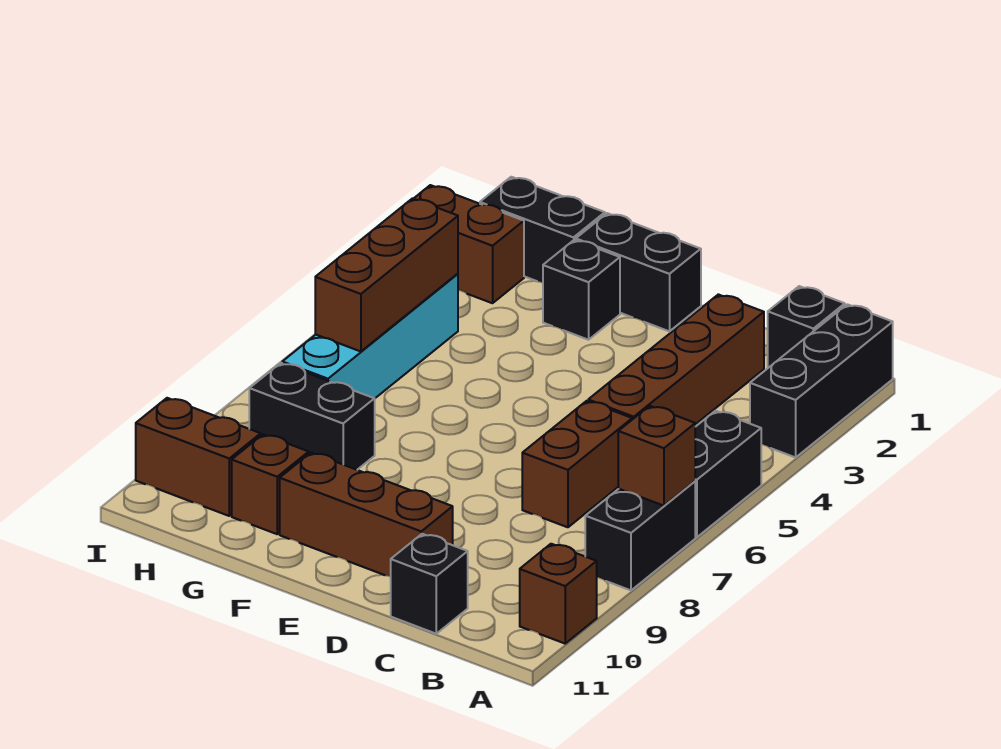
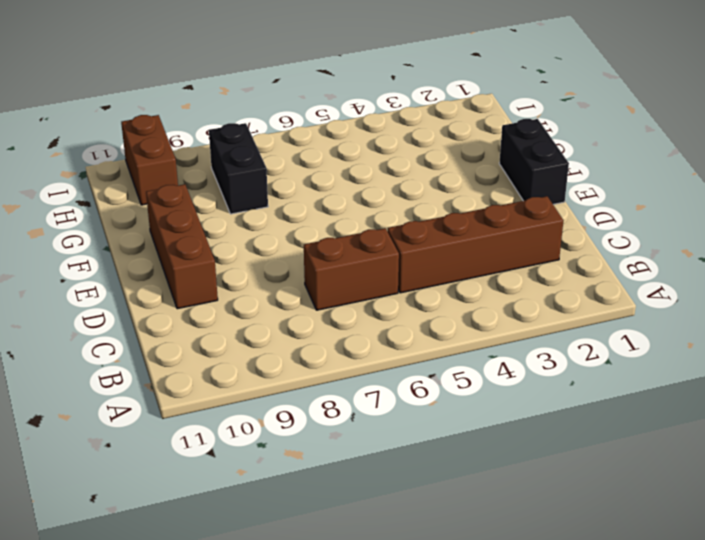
none -> black 1x3 brick [750,304,893,457]
none -> black 1x2 brick [695,411,761,537]
none -> black 1x2 brick [585,481,695,590]

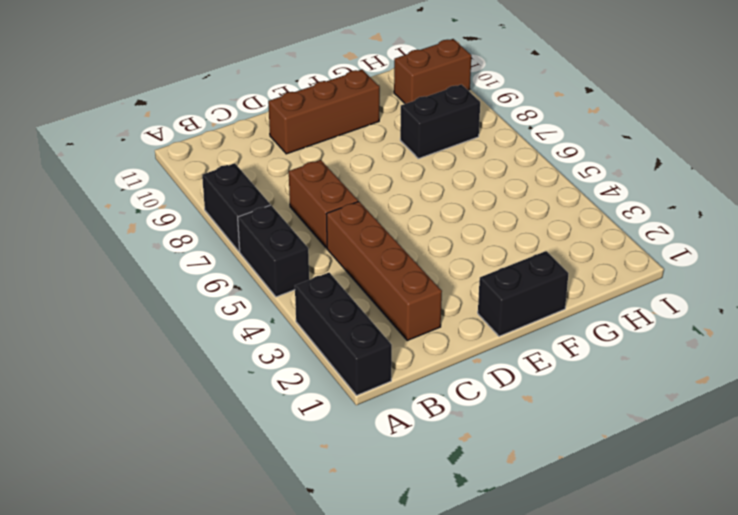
none -> brown 1x1 brick [520,544,597,643]
none -> black 1x1 brick [768,286,845,368]
none -> black 1x1 brick [391,534,468,634]

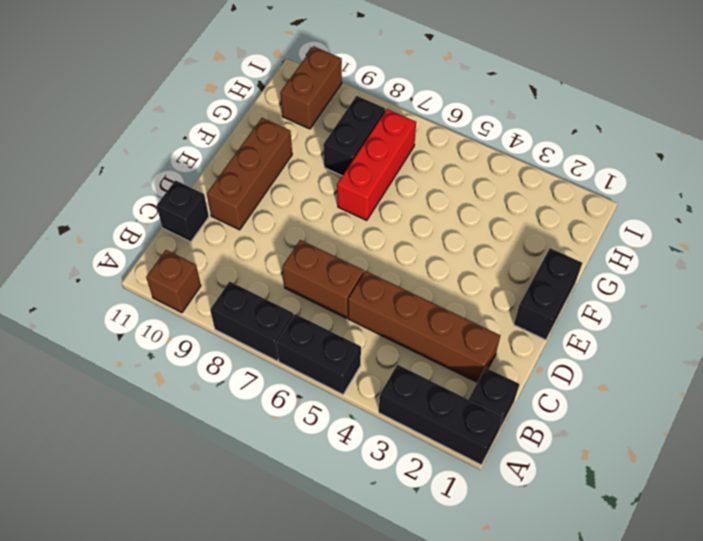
red 1x3 brick [337,109,416,220] -> cyan 1x4 brick [282,274,458,399]
none -> black 1x1 brick [543,240,620,340]
none -> black 1x2 brick [480,177,605,283]
none -> brown 1x1 brick [232,434,309,534]

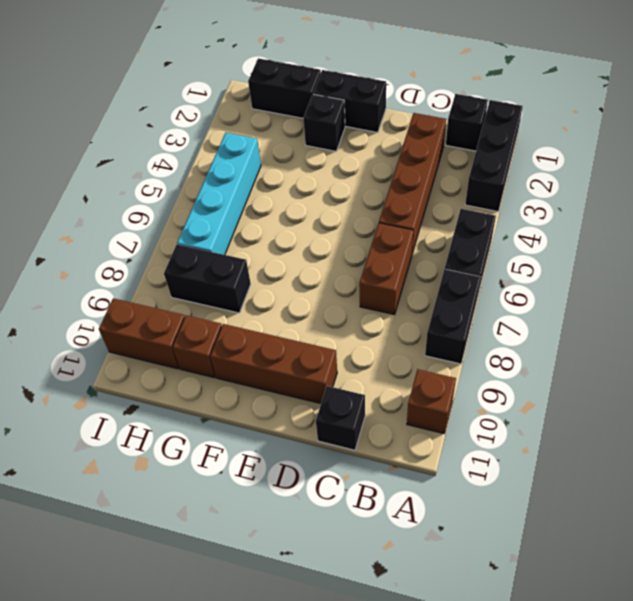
none -> brown 1x2 brick [414,185,524,303]
none -> brown 1x1 brick [618,406,695,506]
none -> brown 1x3 brick [315,198,458,351]

